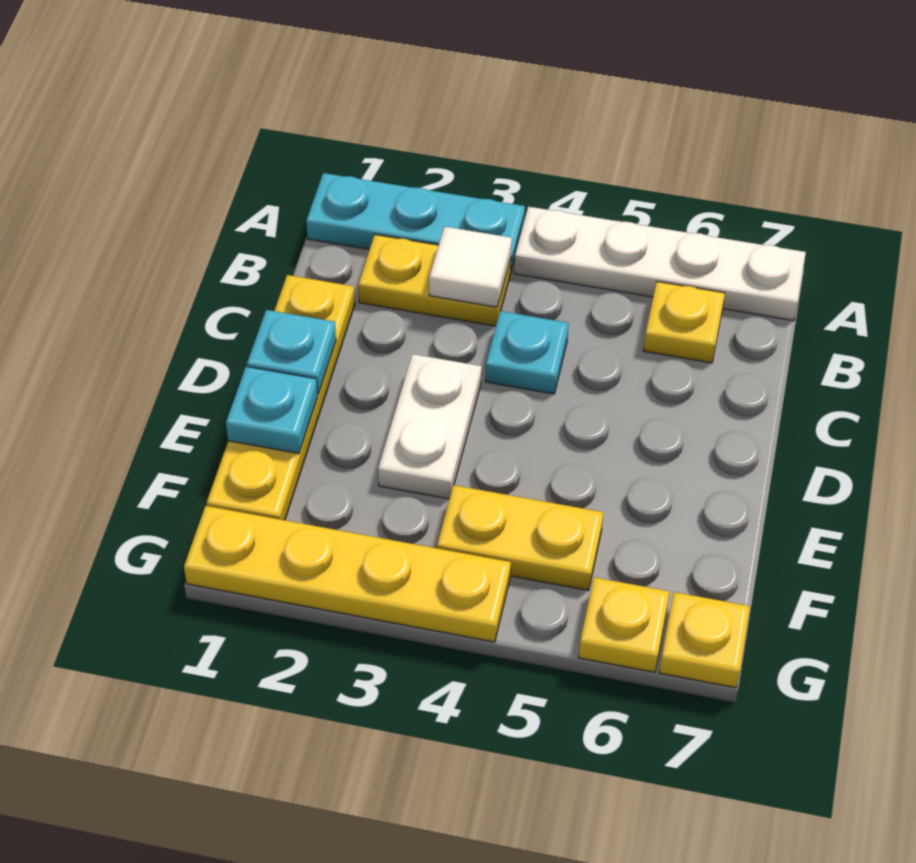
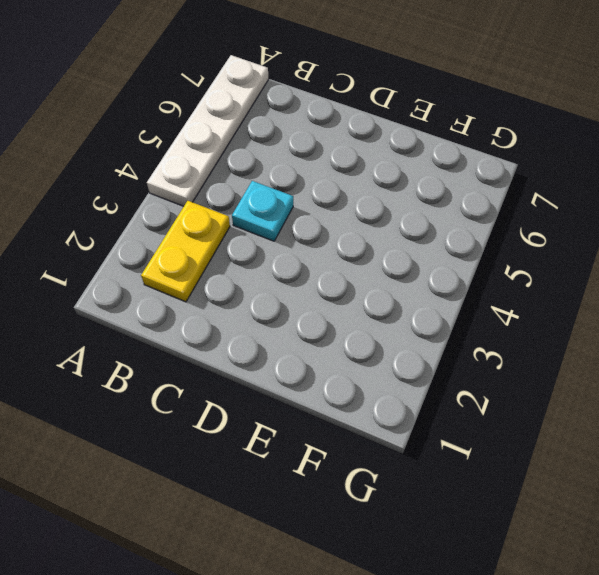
none -> cyan 1x3 plate [306,173,525,273]
none -> yellow 1x1 plate [643,282,725,363]
none -> yellow 1x4 plate [207,275,355,520]

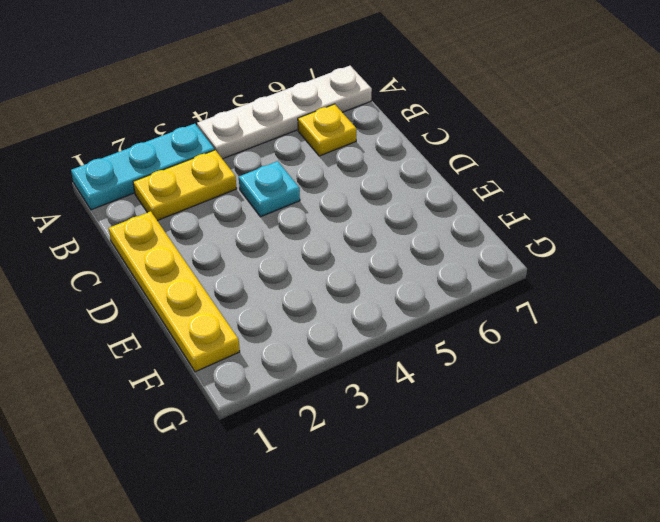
none -> white 1x2 plate [378,354,482,499]
none -> yellow 1x2 plate [437,485,604,590]
none -> yellow 1x4 plate [184,506,511,642]

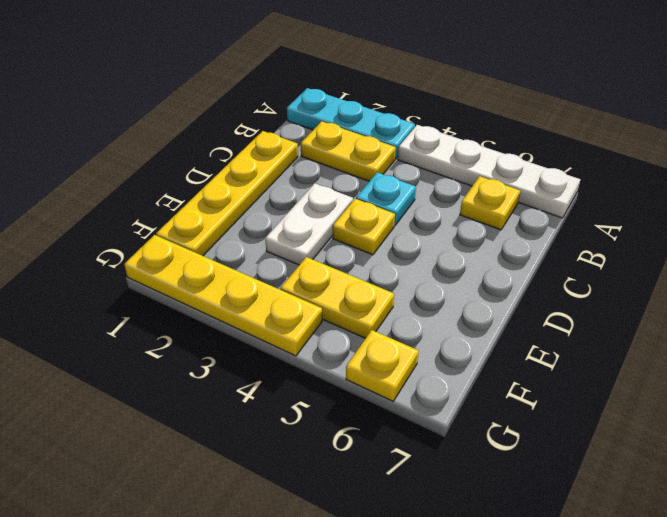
yellow 1x1 plate [333,199,395,255] -> yellow 1x1 plate moved to [659,592,750,688]
none -> white 1x1 tile [429,227,512,307]
none -> cyan 1x1 plate [247,310,336,394]
none -> cyan 1x1 plate [226,366,318,454]

